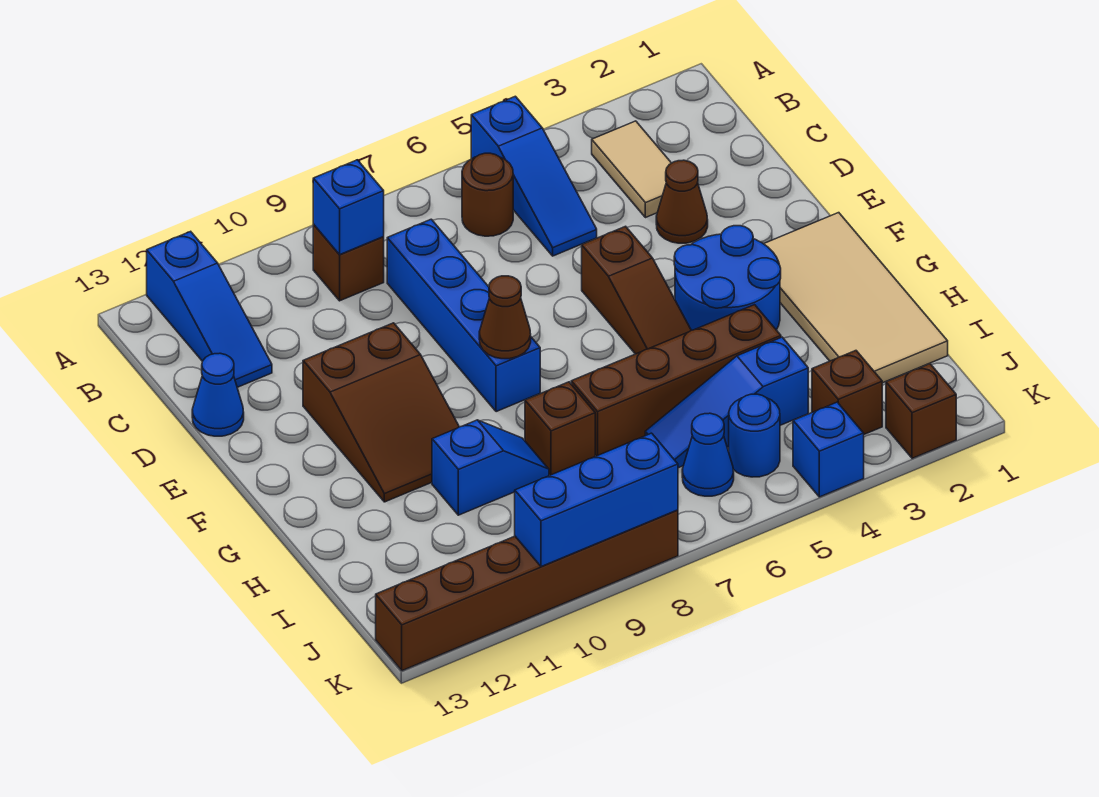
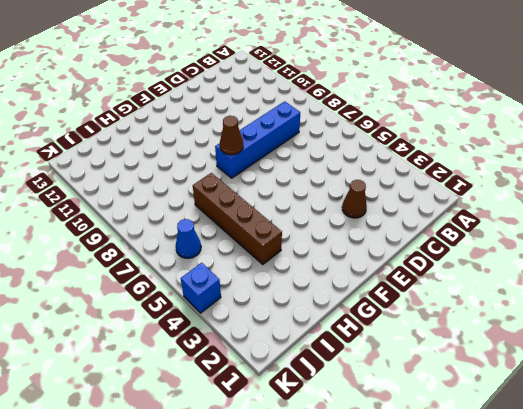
none -> blue 1x3 slope [471,96,597,256]
none -> blue 1x3 slope [147,231,272,387]
none -> tan 1x2 tile [592,121,671,218]

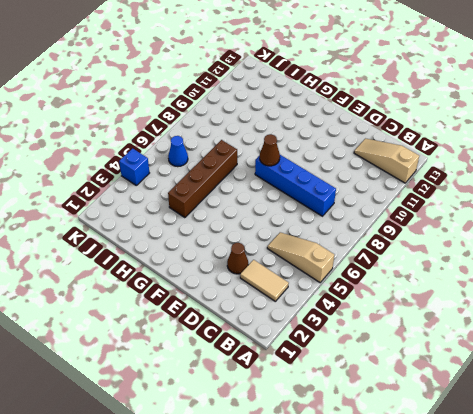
tan 1x3 slope [267,232,334,283] -> blue 1x3 slope [471,96,597,256]
tan 1x3 slope [354,139,419,183] -> blue 1x3 slope [147,231,272,387]
none -> brown 1x1 round brick [462,153,513,236]
none -> brown 1x1 brick [313,225,384,301]
none -> blue 1x1 cone [192,353,244,436]

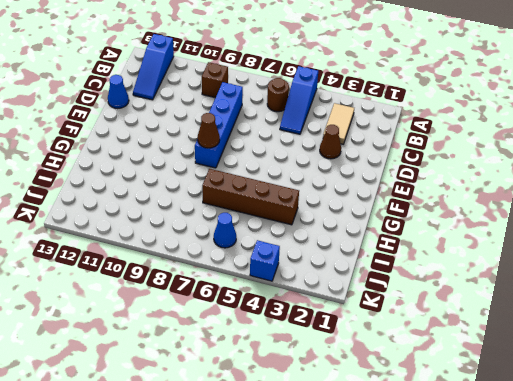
none -> brown 1x3 slope [582,226,691,354]
none -> brown 2x3 slope [303,323,459,502]
none -> tan 2x4 tile [764,213,948,383]

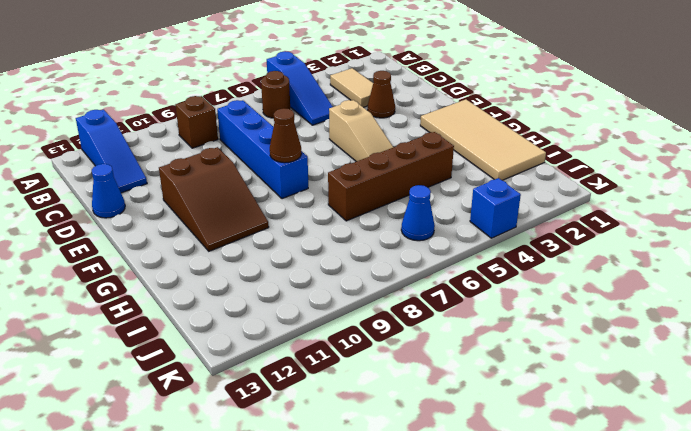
tan 1x3 slope [329,100,393,162] -> brown 1x3 slope [582,226,691,354]
none -> blue 2x2 round brick [674,226,781,330]
none -> brown 1x1 brick [525,382,595,475]
none -> blue 1x2 slope [432,420,549,515]

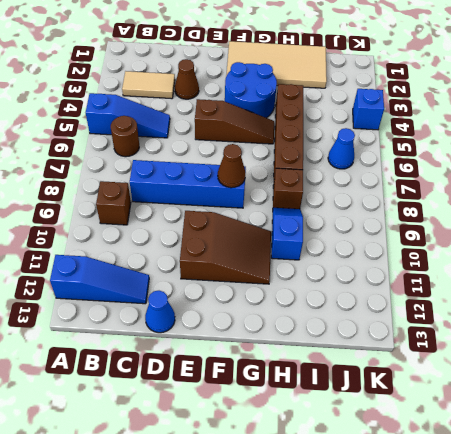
none -> blue 1x3 slope [645,337,808,468]
none -> brown 1x1 brick [812,351,882,434]
none -> blue 1x1 round brick [729,394,780,477]

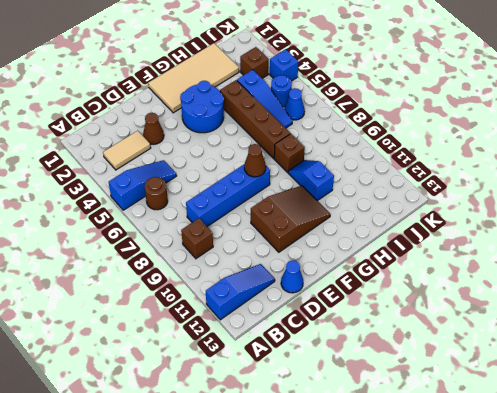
none -> brown 1x3 slope [582,226,691,354]
none -> brown 1x1 brick [886,364,956,458]
none -> brown 1x6 brick [376,510,678,671]

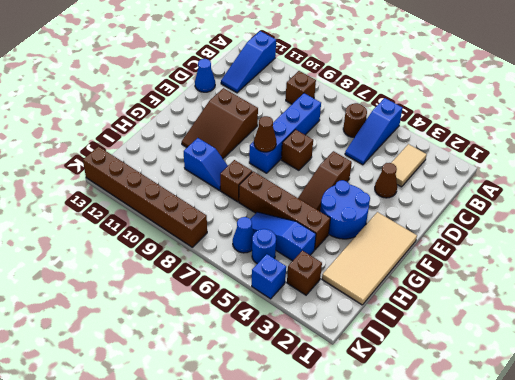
brown 1x1 brick [281,130,313,170] -> brown 1x1 brick moved to [886,364,956,458]
none -> blue 1x1 brick [313,160,384,254]
none -> blue 1x3 brick [515,433,678,567]

